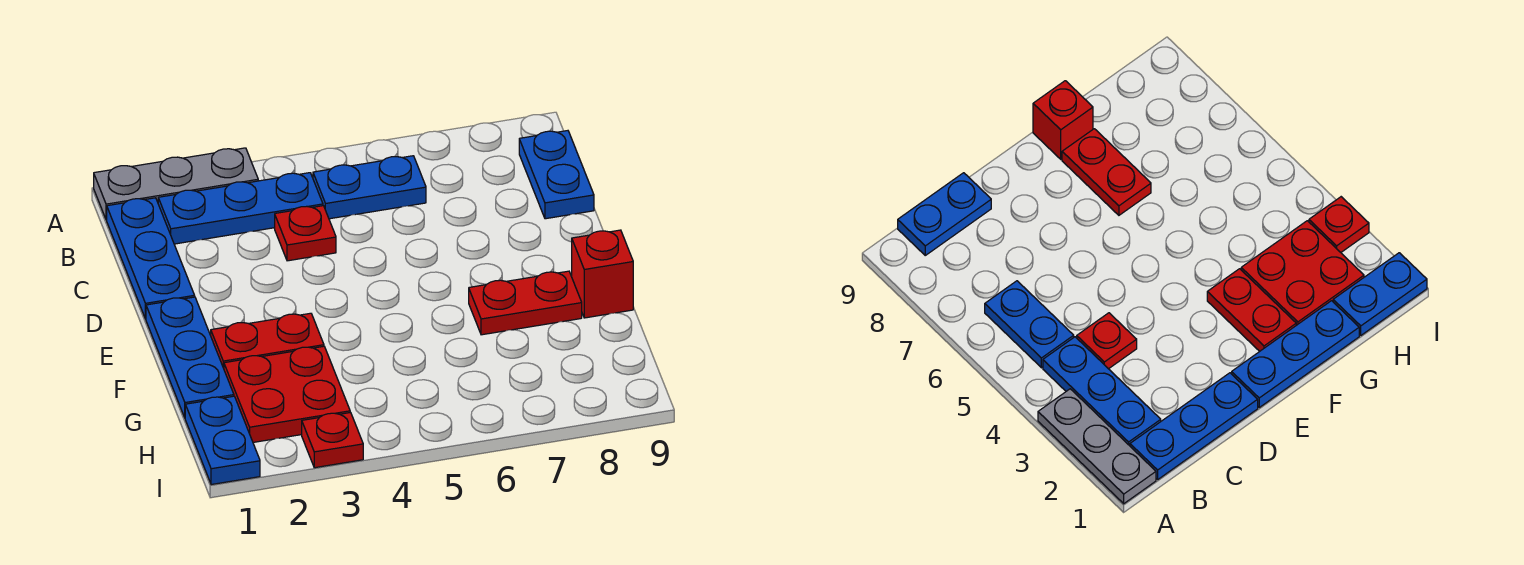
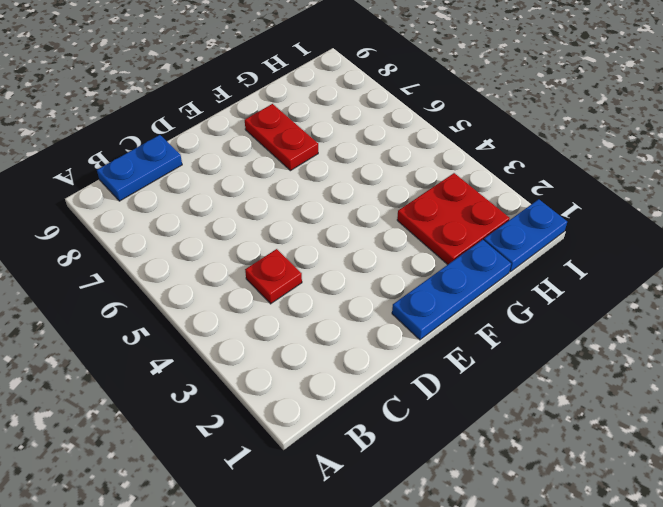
none -> grey 1x3 plate [94,148,258,220]
none -> blue 1x3 plate [107,198,195,319]
none -> blue 1x3 plate [158,173,323,244]

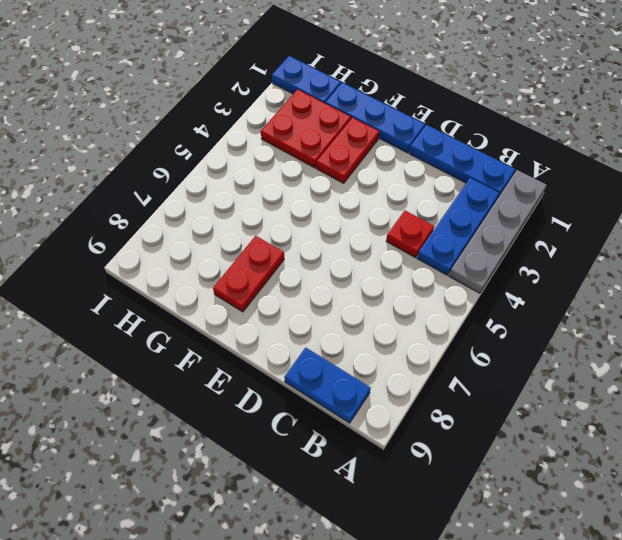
grey 1x4 plate [449,170,546,293] -> grey 1x3 plate [94,148,258,220]
none -> blue 1x2 plate [313,156,426,219]
none -> red 1x1 brick [572,230,633,318]
none -> red 1x1 plate [302,412,363,468]

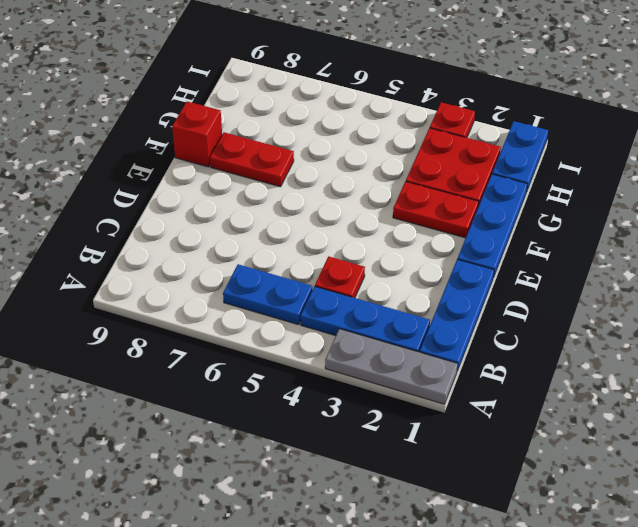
none -> blue 1x2 plate [519,131,594,219]

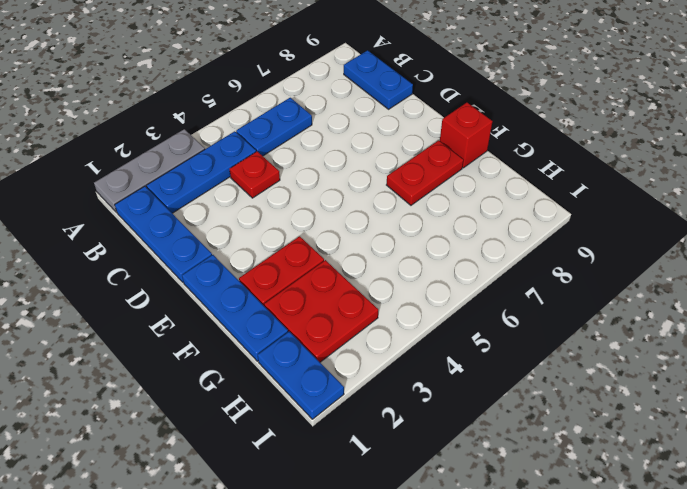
none -> red 1x1 plate [302,412,363,468]

